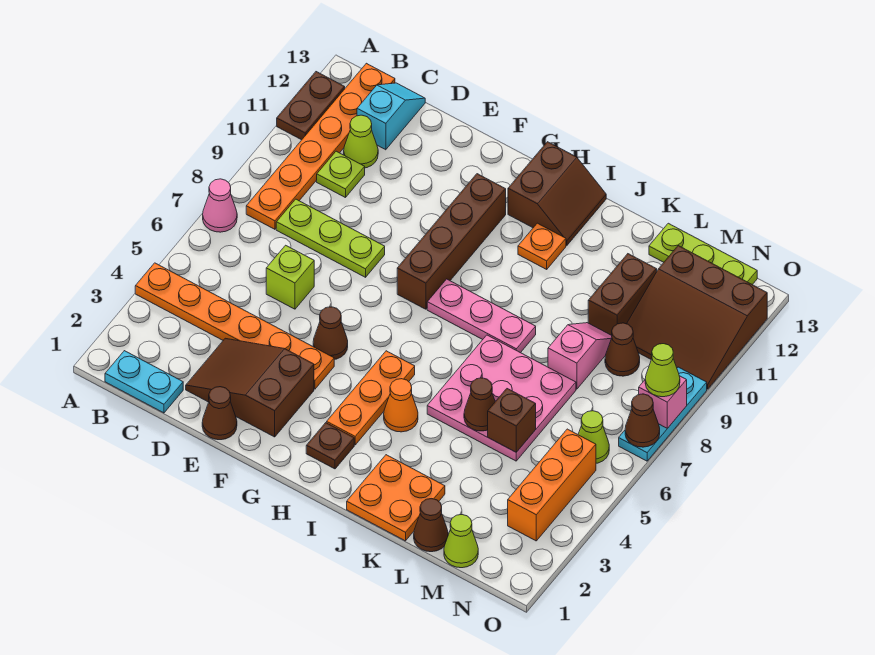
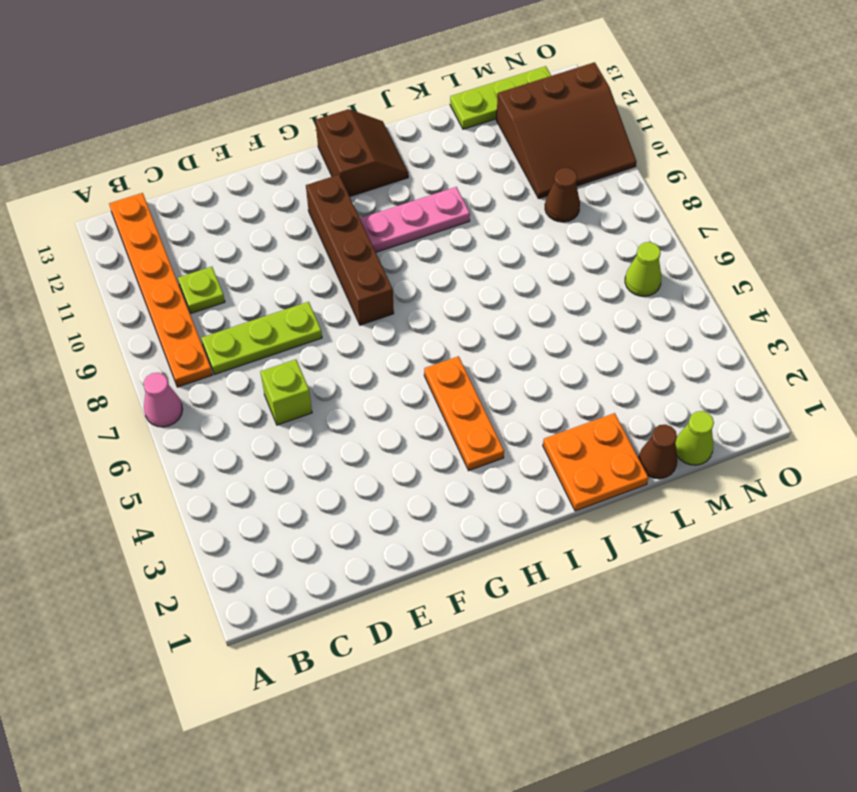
pink 1x3 plate [360,187,470,252] -> pink 1x3 plate moved to [427,279,536,353]
none -> orange 1x6 plate [135,263,334,389]
none -> brown 1x2 plate [277,72,345,140]
none -> cyan 1x2 plate [105,351,183,413]
none -> lime 1x1 cone [344,115,378,168]

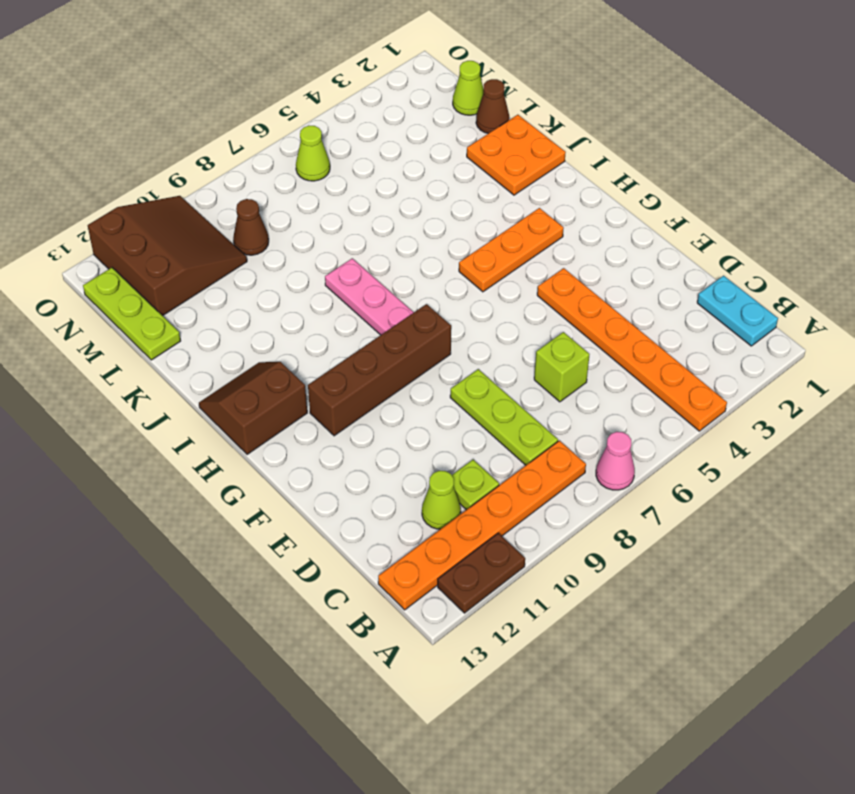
none -> cyan 1x2 slope [357,83,425,150]
none -> brown 2x3 slope [186,338,314,437]
none -> brown 1x1 cone [202,387,237,440]
none -> brown 1x1 cone [313,307,348,360]

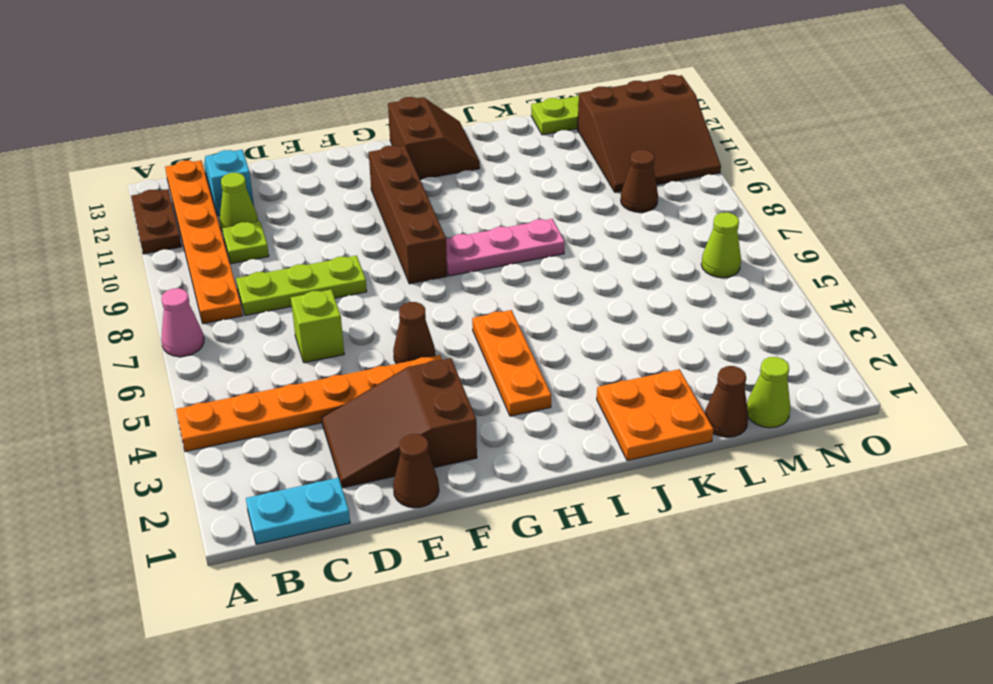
none -> brown 1x1 plate [306,423,354,469]
none -> orange 1x1 cone [384,379,418,432]
none -> orange 1x1 plate [518,223,566,269]
none -> pink 3x3 plate [427,335,576,461]

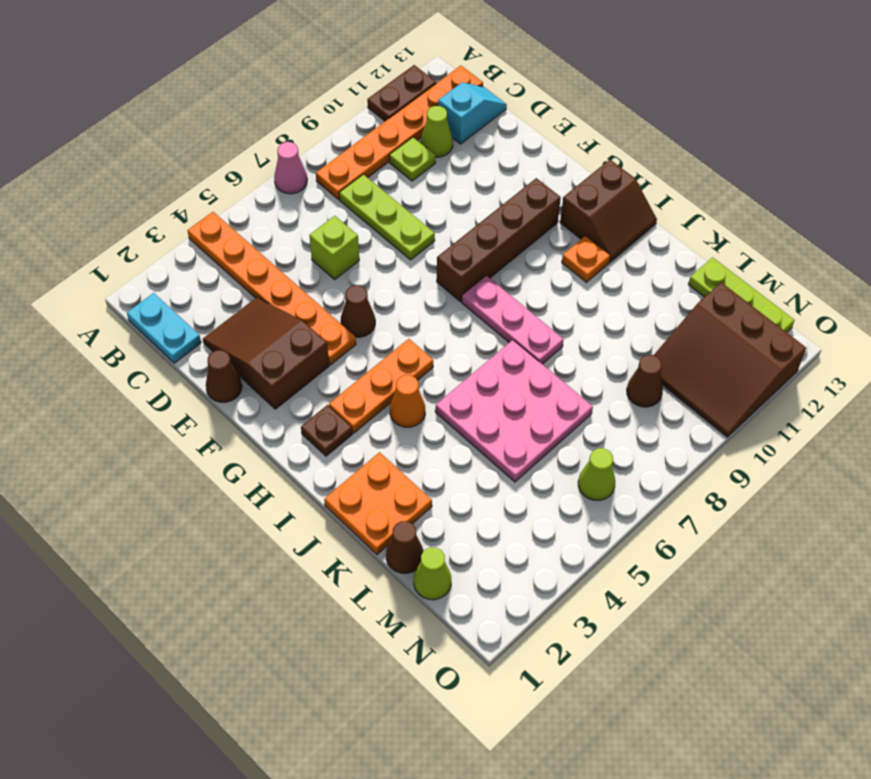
none -> pink 1x2 slope [548,323,612,389]
none -> brown 1x2 brick [588,254,657,335]
none -> orange 1x3 brick [508,429,596,541]
none -> cyan 1x3 plate [619,367,707,461]

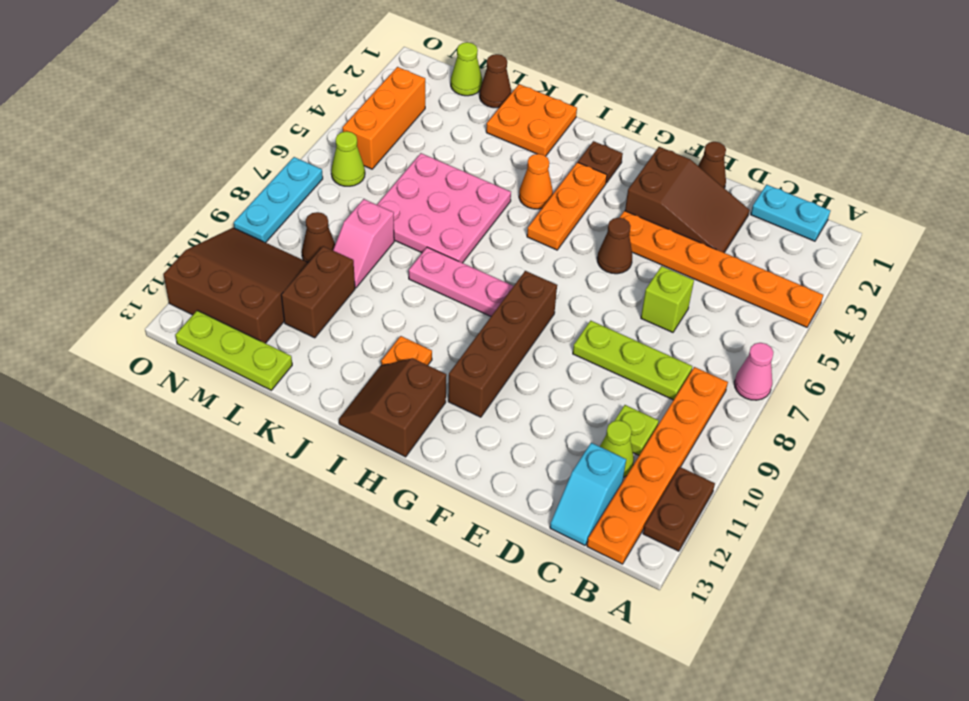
none -> brown 1x1 cone [464,378,495,431]
none -> brown 1x1 brick [488,389,536,452]
none -> brown 1x1 cone [625,394,660,447]
none -> pink 1x1 brick [639,376,687,428]

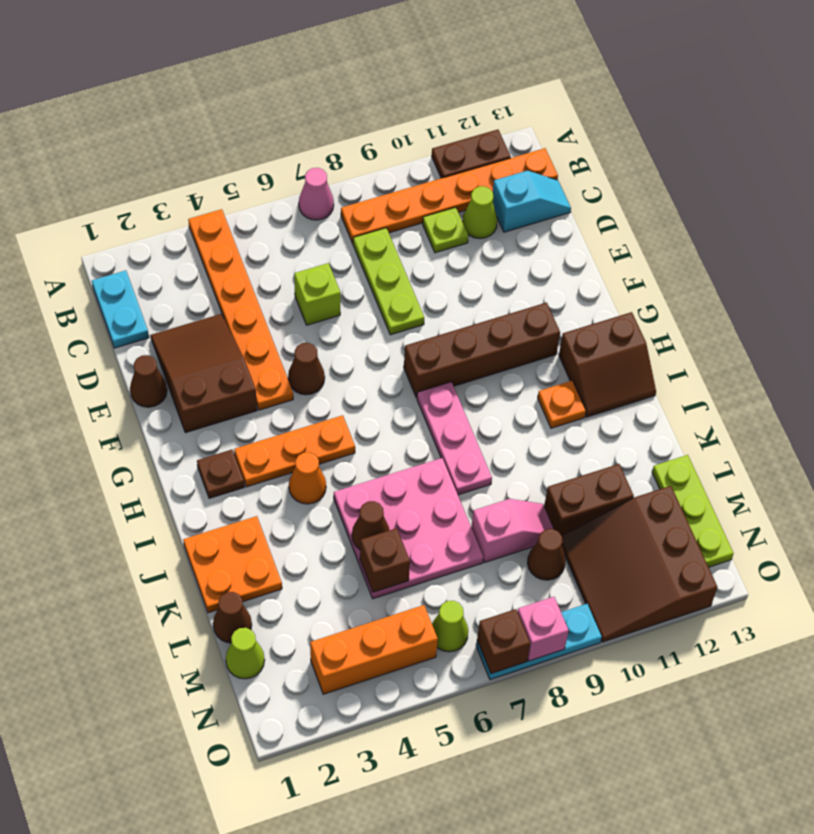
brown 1x1 brick [477,609,530,674] -> brown 1x1 cone [625,394,660,447]
none -> lime 1x1 cone [645,344,680,397]

